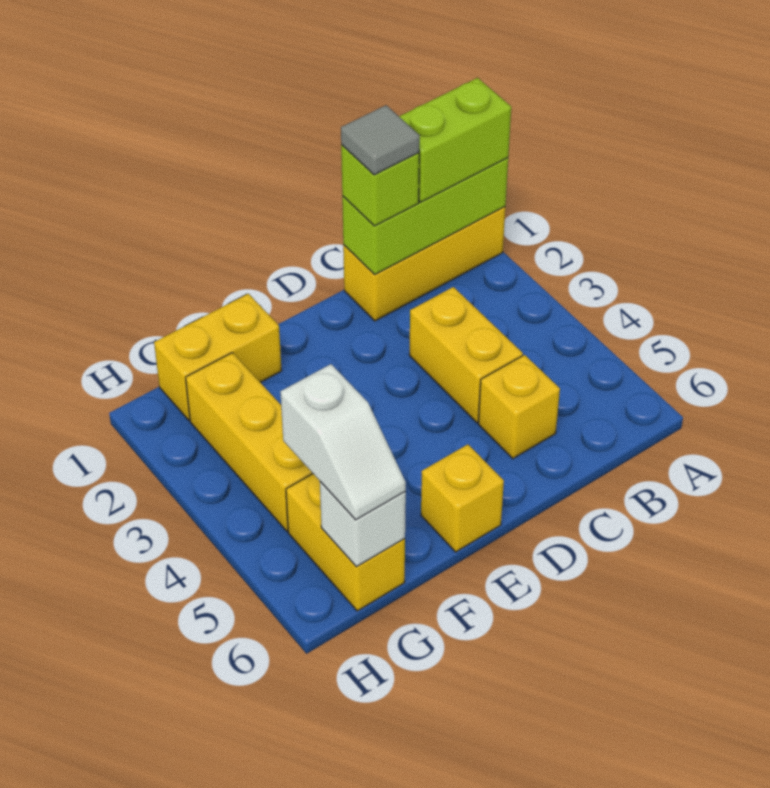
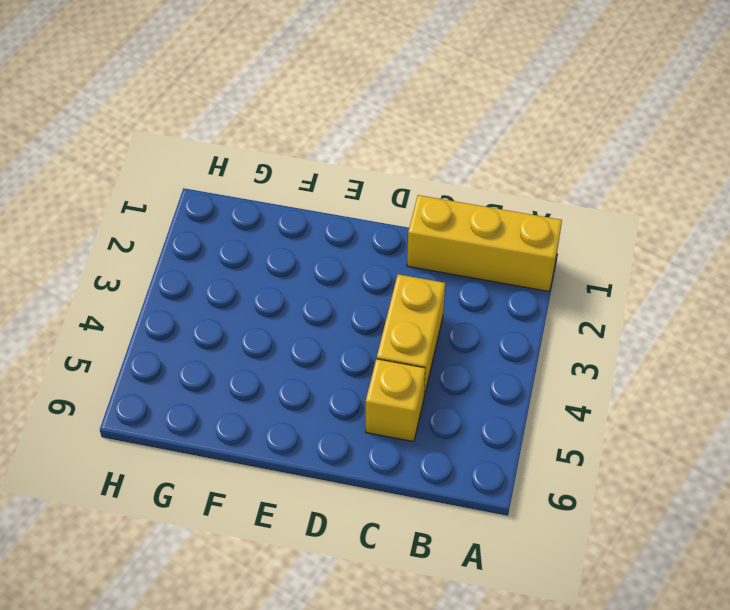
none -> yellow 1x1 brick [421,444,504,552]
none -> yellow 1x2 brick [154,294,282,420]
none -> yellow 1x3 brick [186,353,313,531]

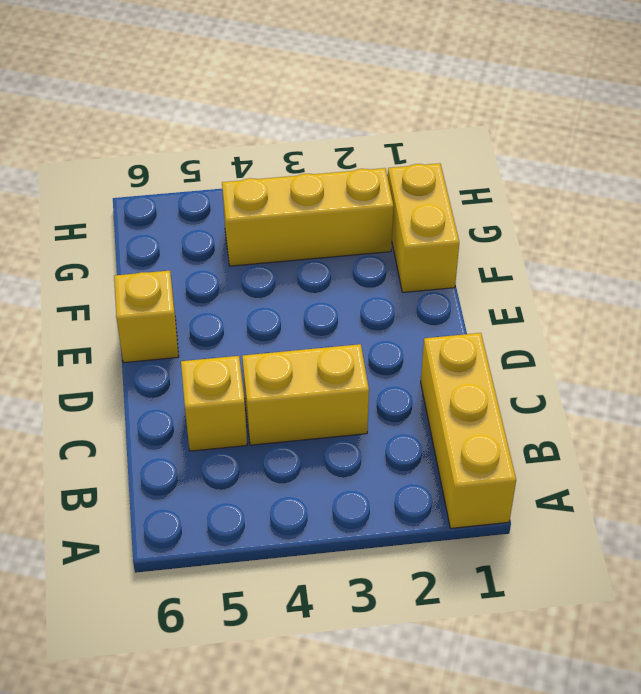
none -> yellow 1x2 brick [286,474,405,611]
none -> lime 1x3 brick [342,158,508,274]
none -> white 1x1 brick [320,482,406,567]

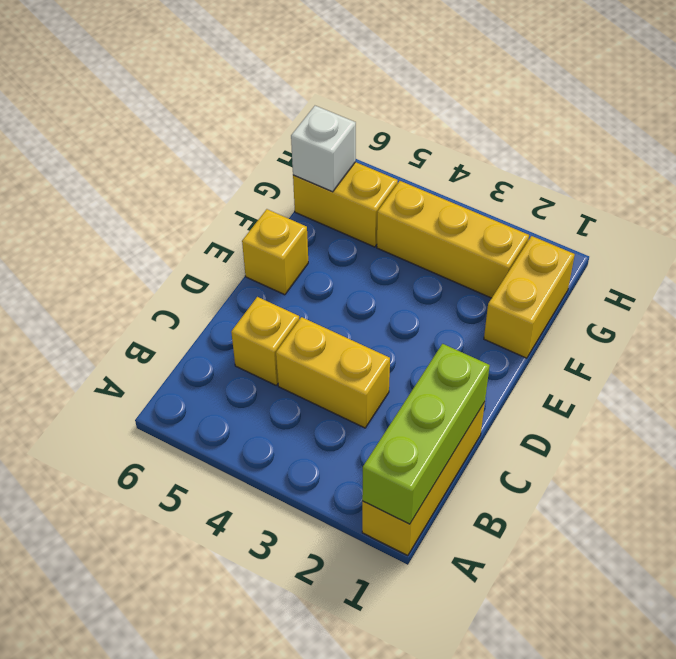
none -> lime 1x2 brick [399,78,511,202]
none -> lime 1x1 brick [341,145,419,226]
none -> white 1x2 slope [280,364,406,520]

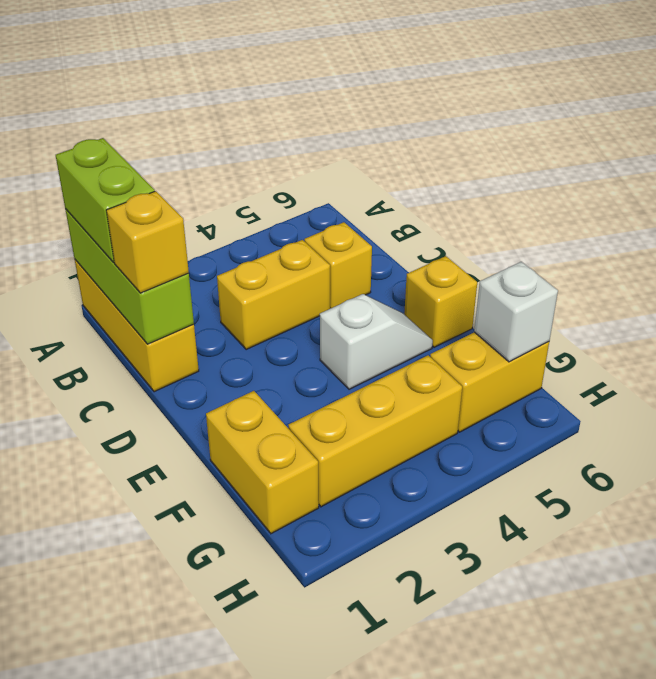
yellow 1x1 brick [106,191,189,293] -> lime 1x1 brick [341,145,419,226]
white 1x2 slope [320,294,433,389] -> white 1x2 slope moved to [280,364,406,520]
none -> grey 1x1 tile [341,105,420,175]

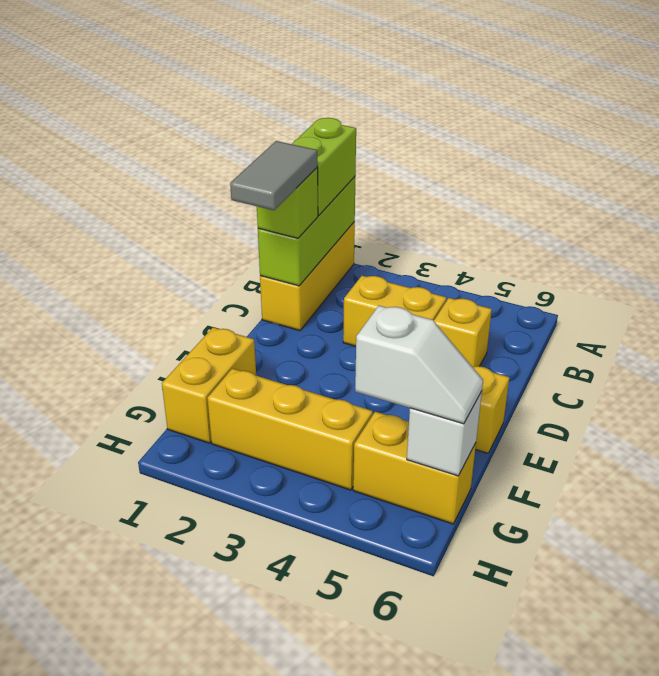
grey 1x2 tile [230,141,318,210] -> grey 1x1 tile [341,105,420,175]

